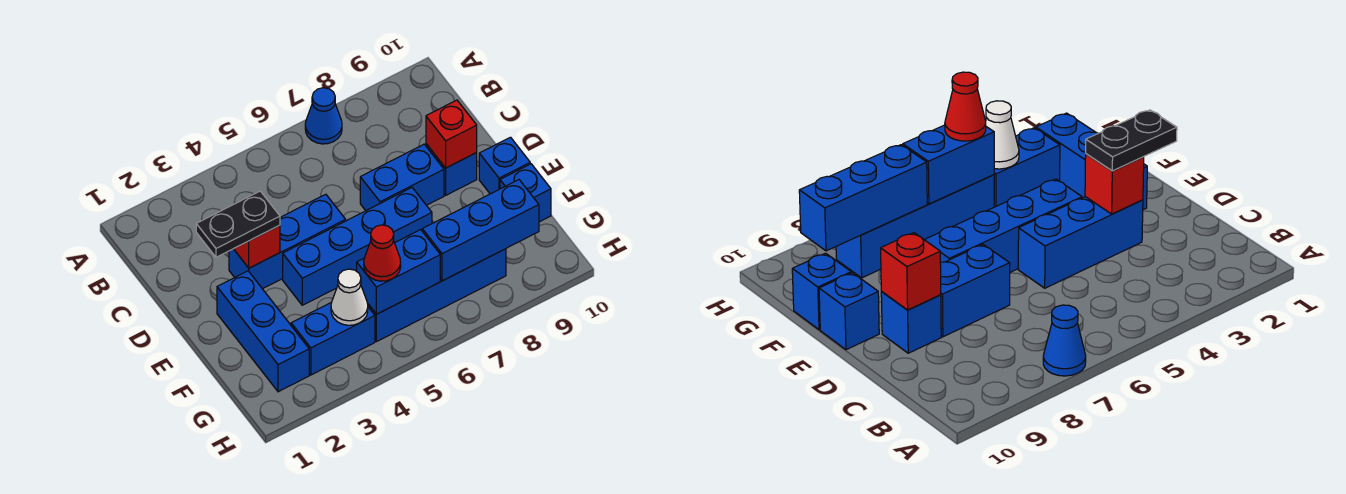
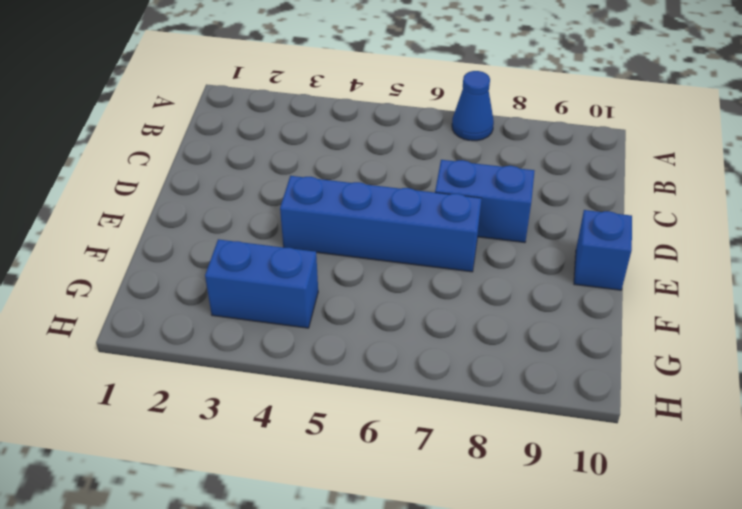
none -> blue 1x3 brick [229,194,346,289]
none -> blue 1x1 brick [426,144,477,195]
none -> blue 1x3 brick [217,271,309,392]

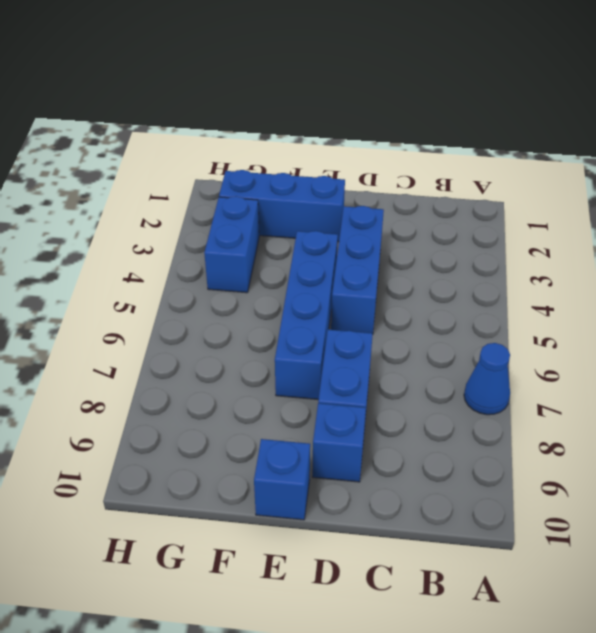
none -> blue 1x1 brick [500,164,551,222]
none -> blue 1x4 brick [367,249,506,342]
none -> red 1x1 brick [234,225,280,268]

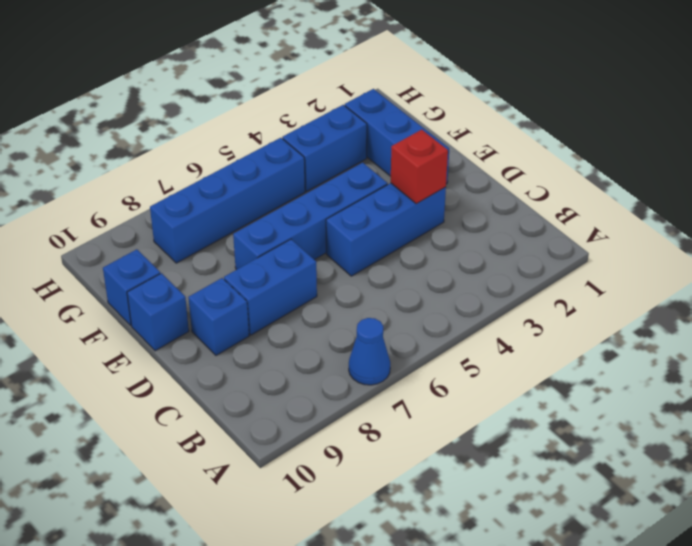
none -> red 1x1 brick [426,100,477,168]
none -> white 1x1 cone [331,269,368,325]
none -> blue 1x2 brick [357,230,440,314]

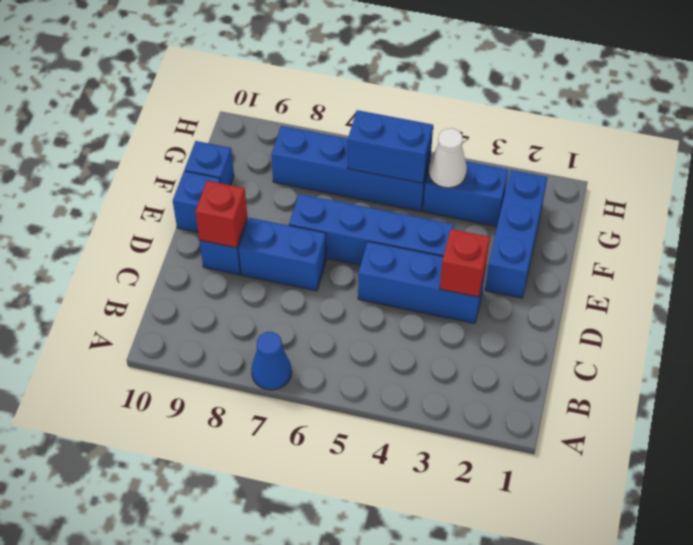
none -> blue 1x3 brick [422,180,539,281]
none -> black 1x2 plate [196,191,280,257]
none -> red 1x1 cone [364,225,401,281]

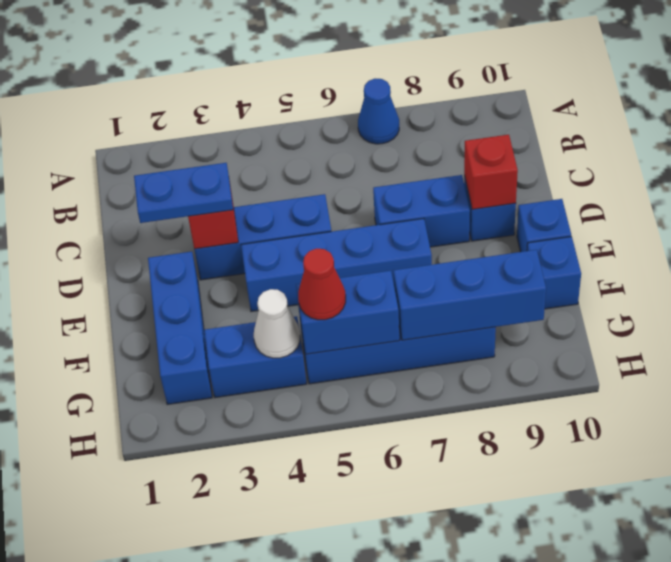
blue 1x2 plate [134,163,233,223] -> black 1x2 plate [196,191,280,257]

